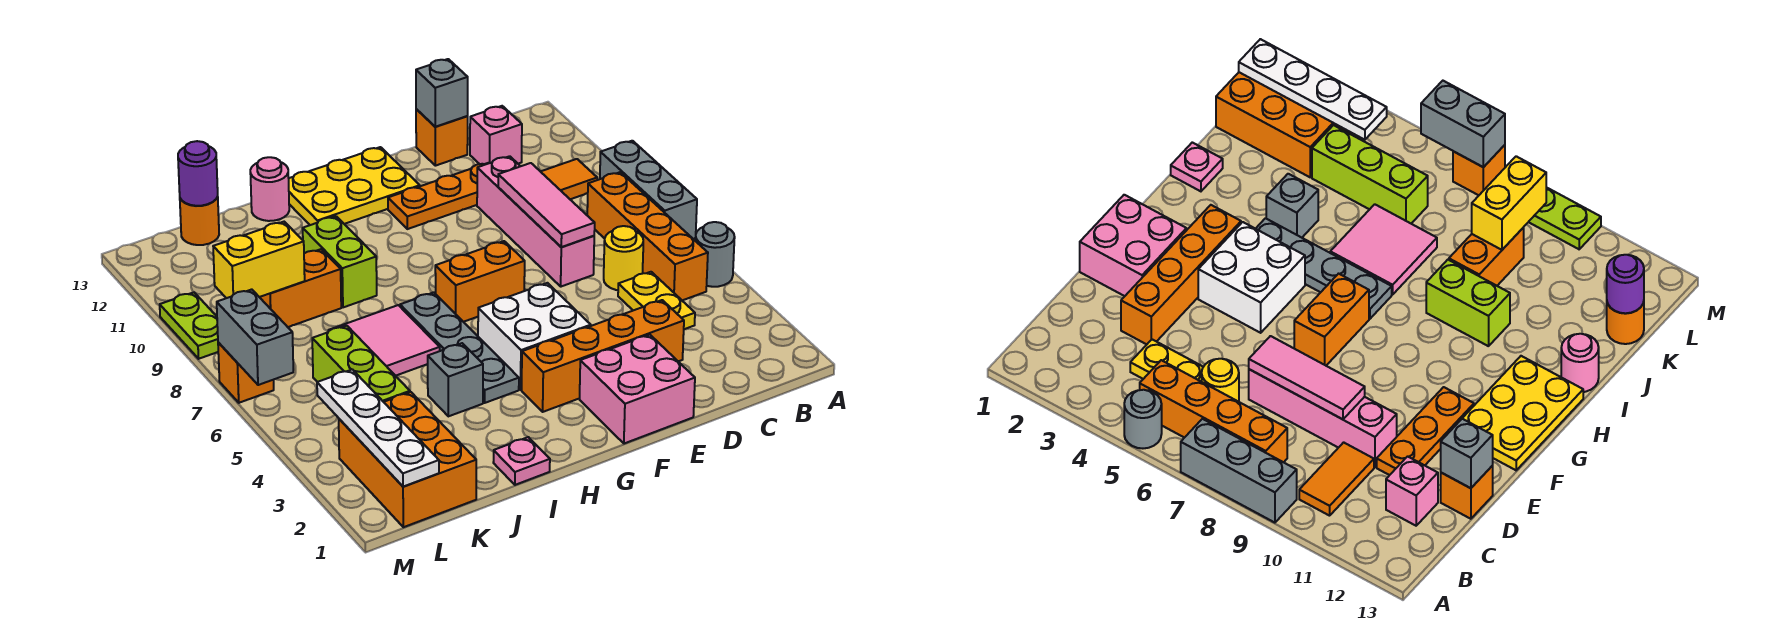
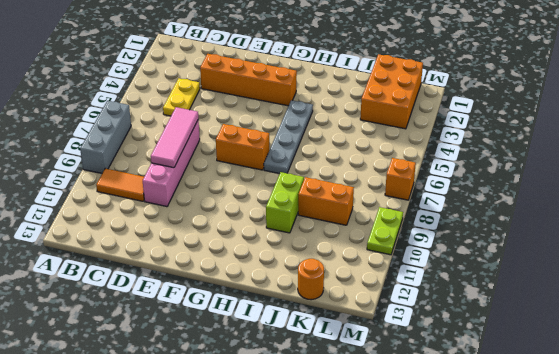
none -> grey 1x1 round brick [695,222,735,287]
none -> orange 1x4 brick [587,172,708,300]
none -> yellow 1x1 round brick [604,226,643,290]
none -> pink 1x1 brick [470,106,522,164]

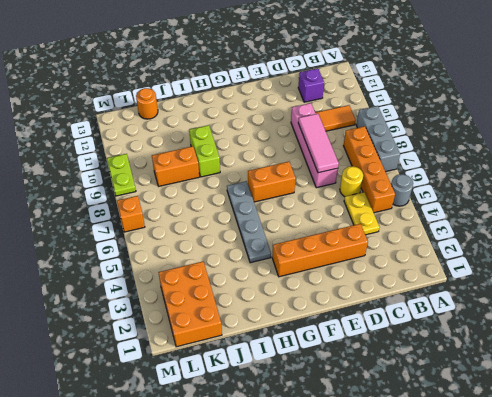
purple 1x1 brick [298,68,324,102] -> pink 1x1 brick [470,106,522,164]
none -> orange 1x3 plate [388,163,489,229]
none -> orange 1x1 brick [416,109,468,166]
none -> pink 2x2 brick [580,335,695,444]
none -> white 2x2 brick [478,283,591,390]

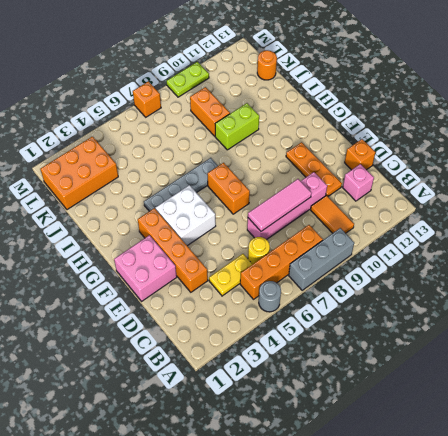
none -> yellow 2x3 plate [289,147,420,225]
none -> pink 1x1 plate [493,437,550,485]
none -> grey 1x1 brick [428,343,483,416]
none -> pink 2x2 tile [328,305,440,376]

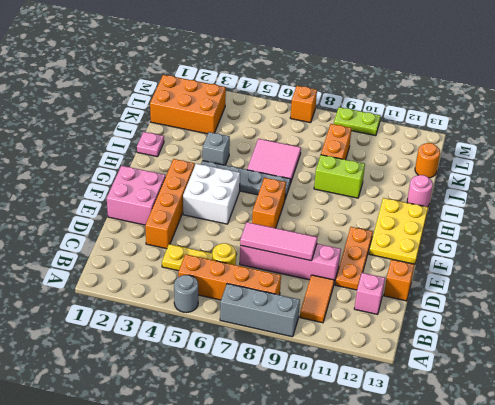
none -> lime 1x3 brick [312,326,410,402]
none -> grey 1x1 brick [416,59,468,127]
none -> yellow 1x2 brick [213,222,305,298]
none -> purple 1x1 round brick [178,141,218,206]

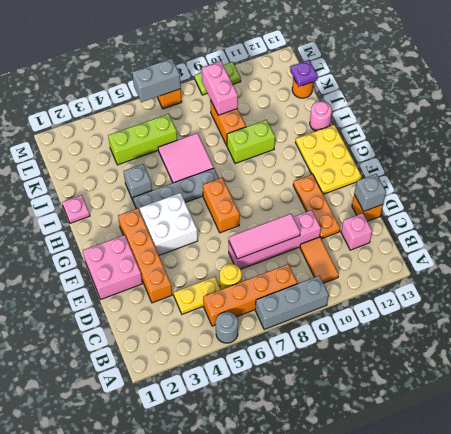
pink 1x2 brick [202,61,238,115] -> yellow 1x2 brick [213,222,305,298]
purple 1x1 plate [290,60,318,87] -> purple 1x1 round brick [178,141,218,206]
none -> orange 2x3 brick [339,392,476,527]
none -> white 1x4 plate [317,369,439,487]

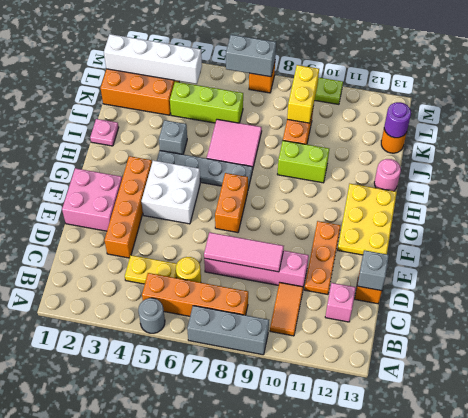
white 1x4 brick [104,34,202,84] -> white 1x4 plate [317,369,439,487]

